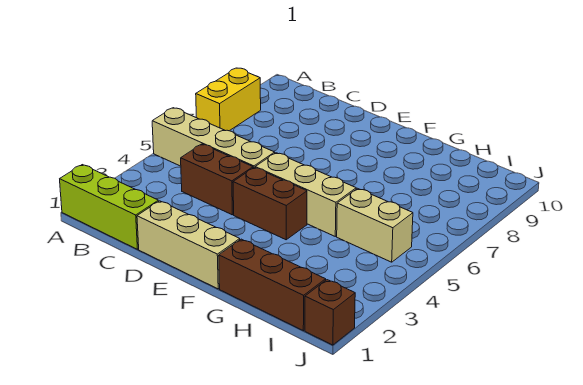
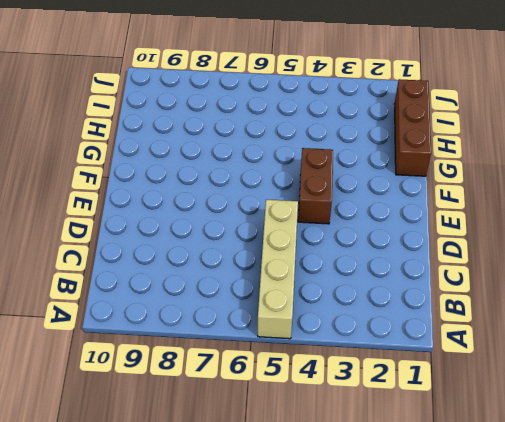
none -> lime 1x3 brick [60,165,158,249]
none -> yellow 1x2 brick [196,68,261,131]

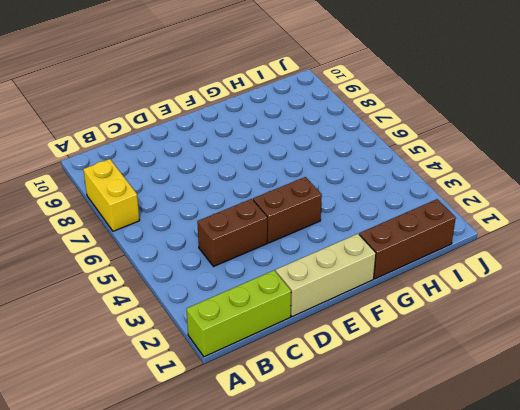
none -> tan 1x4 brick [152,108,275,168]
none -> tan 1x3 brick [255,153,356,236]

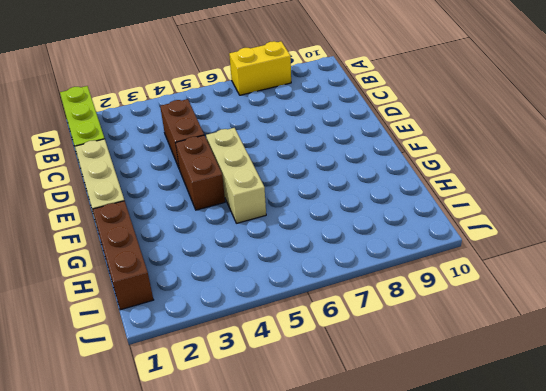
none -> tan 1x4 brick [152,108,275,168]
none -> tan 1x2 brick [337,188,413,262]

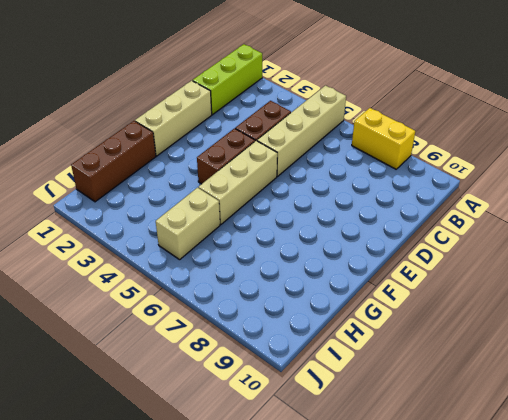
none -> brown 1x1 brick [305,280,355,345]

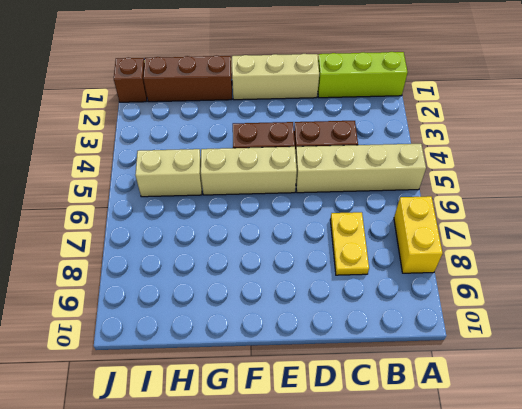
yellow 1x2 plate [330,212,369,275] -> none

